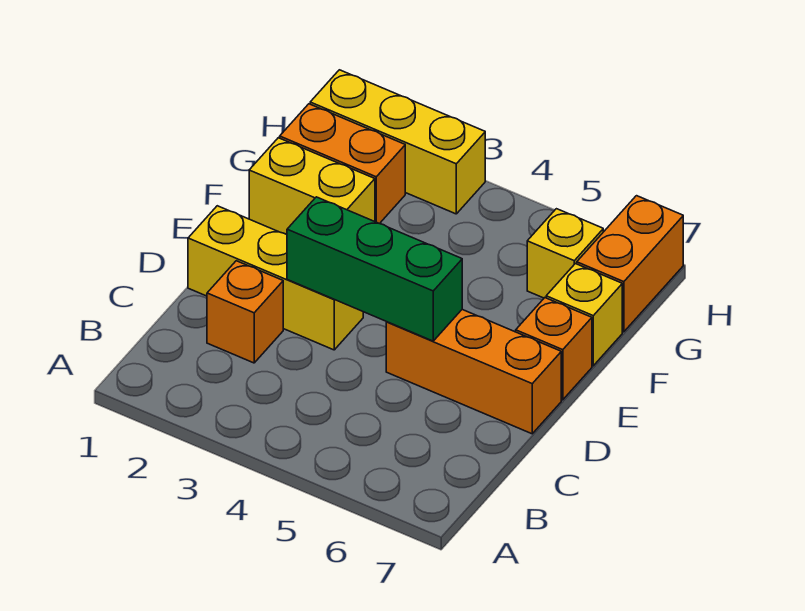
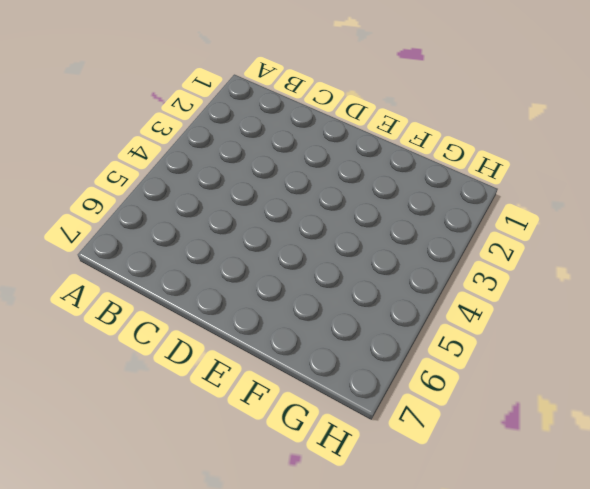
none -> orange 1x1 brick [207,261,283,363]
none -> yellow 1x3 brick [188,206,363,350]

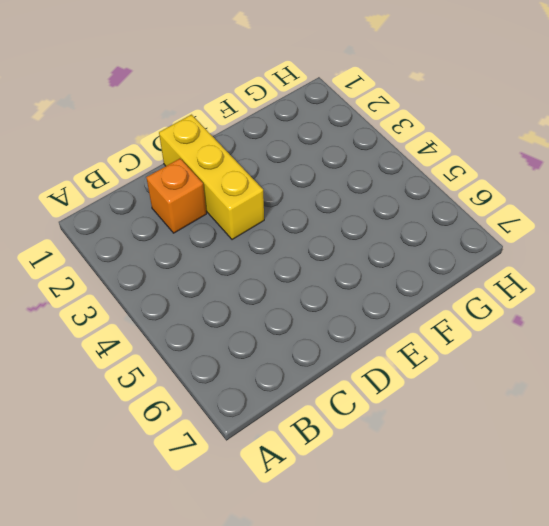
none -> orange 1x3 brick [386,310,561,434]
none -> orange 1x1 brick [516,298,592,400]

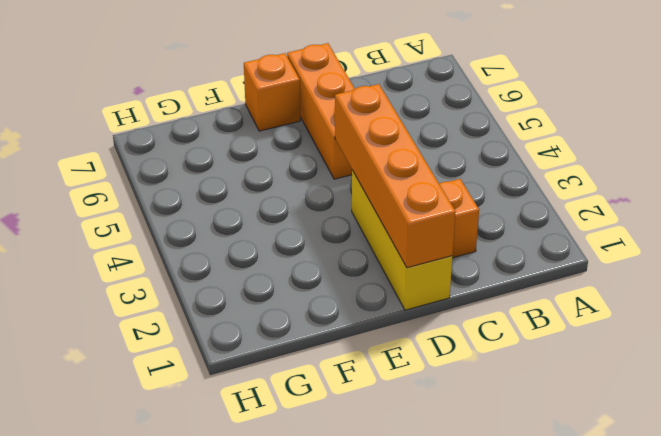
orange 1x4 brick [335,84,456,268] -> green 1x3 brick [287,197,462,341]
none -> yellow 1x2 brick [249,138,375,235]
none -> yellow 1x1 brick [546,264,622,366]

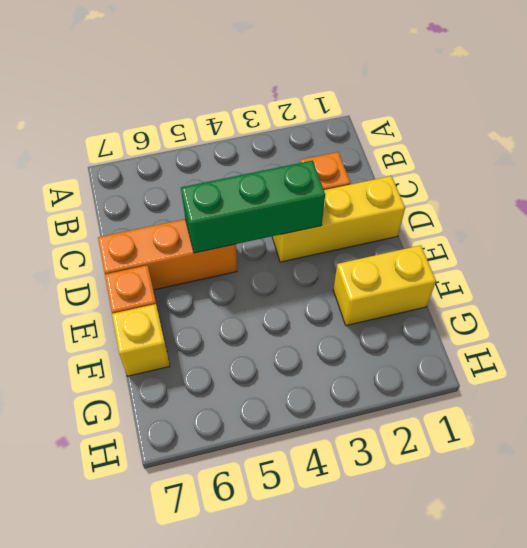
none -> orange 1x2 brick [280,104,405,224]
none -> yellow 1x1 brick [527,209,603,298]

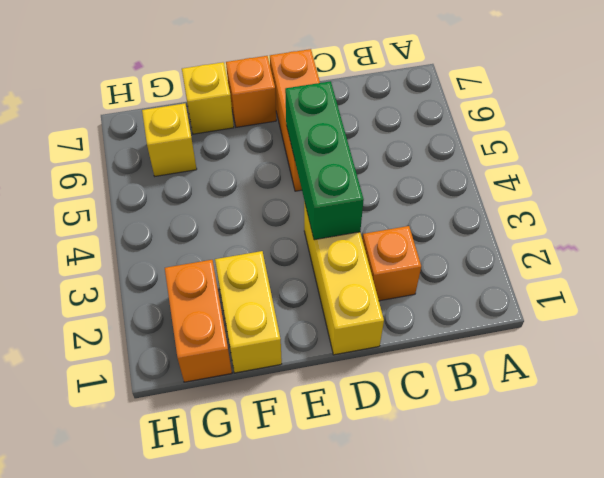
none -> orange 1x2 brick [577,196,683,332]
none -> yellow 1x3 brick [310,70,485,214]

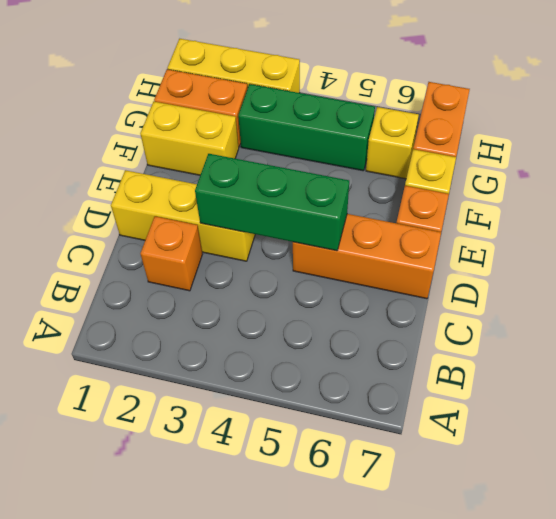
green 1x3 brick [238,84,375,171] -> none

